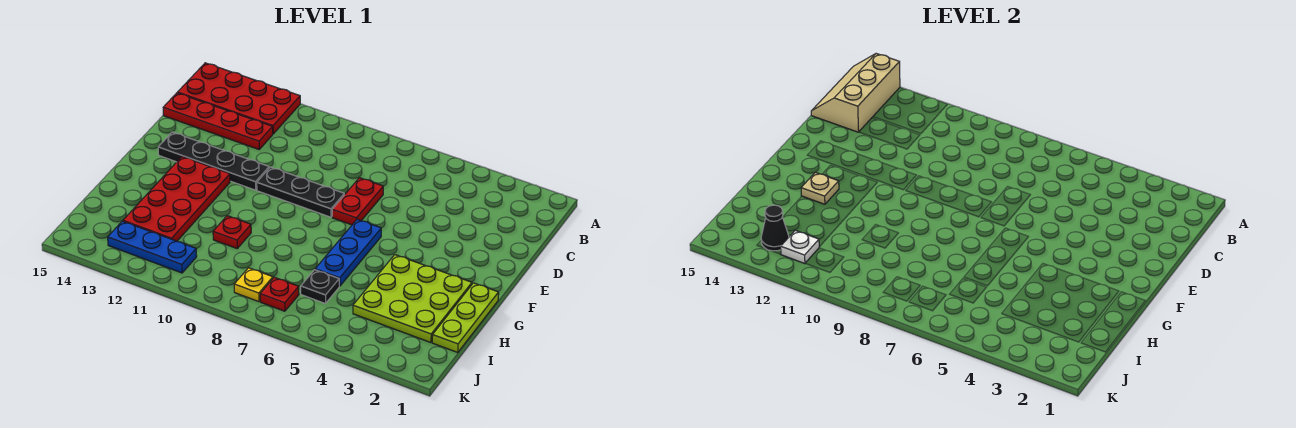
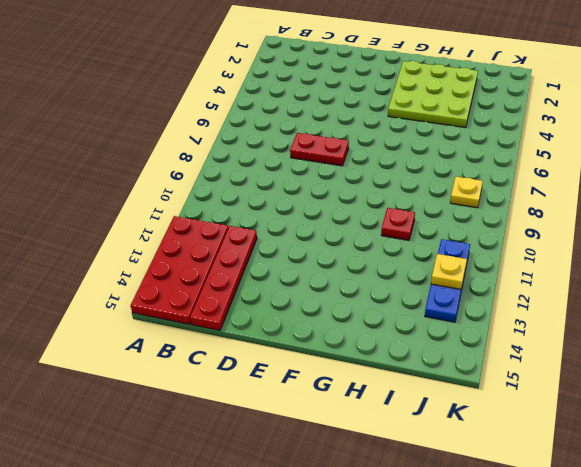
yellow 1x1 plate [431,254,467,289] -> white 1x1 plate [781,230,819,264]
none -> black 1x3 plate [257,167,344,217]
none -> black 1x4 plate [158,132,269,190]
none -> blue 1x3 plate [315,219,381,286]

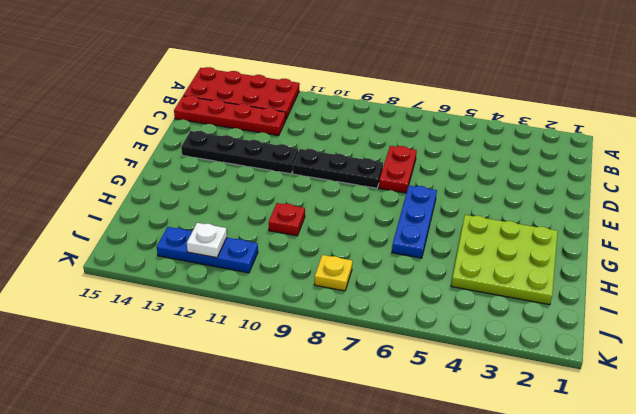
none -> red 2x4 plate [123,157,230,241]
none -> lime 1x3 plate [432,283,499,353]
none -> black 1x1 plate [301,270,339,304]

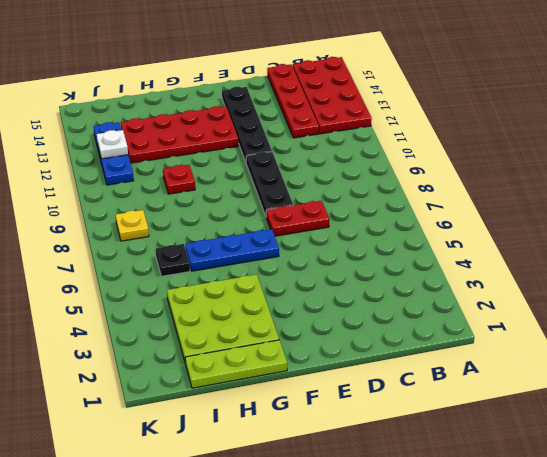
none -> red 1x1 plate [260,277,299,311]
none -> tan 2x3 slope [811,54,900,132]
none -> tan 1x1 plate [801,172,839,204]

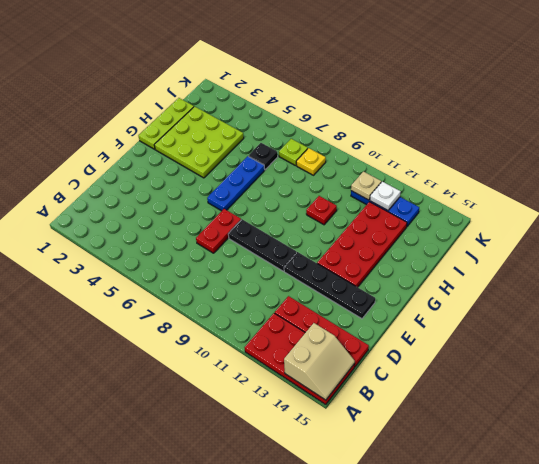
tan 2x2 slope [284,323,355,400] -> tan 2x3 slope [811,54,900,132]
lime 1x1 plate [279,139,308,166] -> red 1x1 plate [260,277,299,311]
tan 1x1 plate [351,171,381,200] -> tan 1x1 plate moved to [801,172,839,204]
none -> black 1x1 cone [761,205,789,251]

